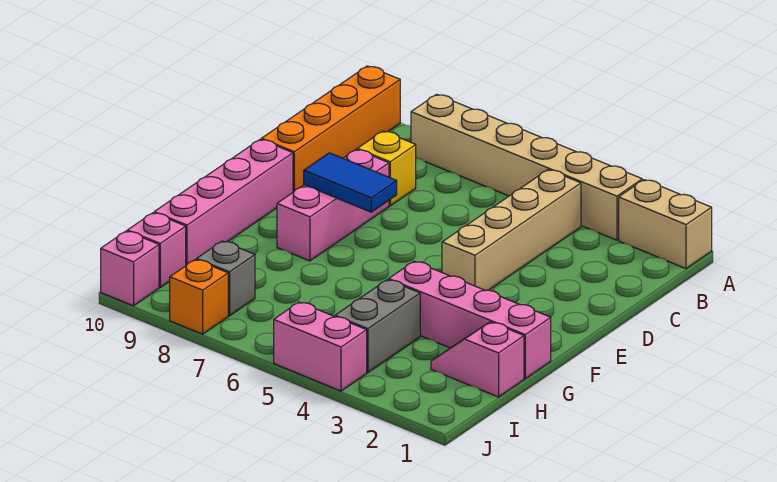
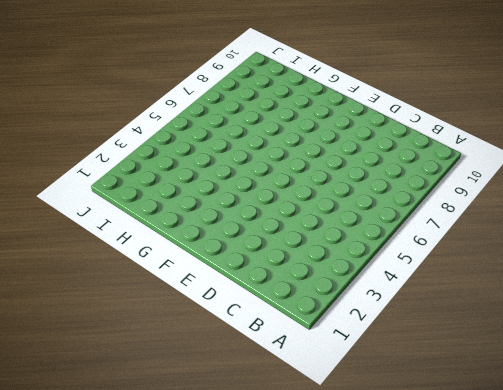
none -> tan 1x2 brick [619,180,712,269]
none -> tan 1x6 brick [411,94,642,240]
none -> orange 1x4 brick [261,66,400,192]

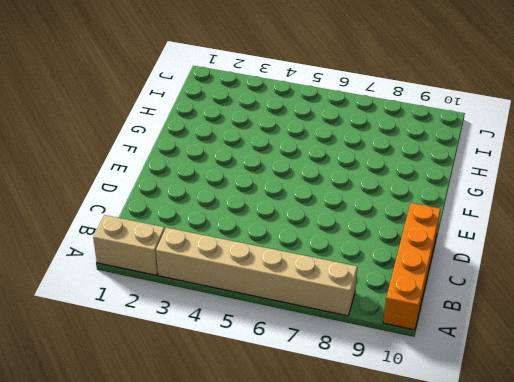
none -> tan 1x4 brick [442,170,581,290]
none -> yellow 1x1 brick [357,131,416,206]
none -> pink 1x3 brick [277,149,389,261]

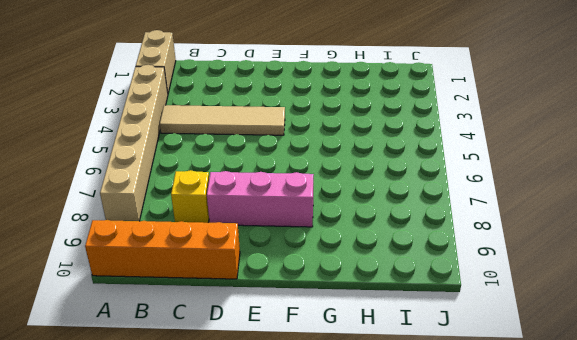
tan 1x4 tile [160,105,285,135] -> tan 1x4 brick [442,170,581,290]
none -> pink 1x4 brick [154,139,293,265]
none -> pink 1x4 brick [389,261,551,379]
none -> pink 1x2 slope [431,322,524,397]

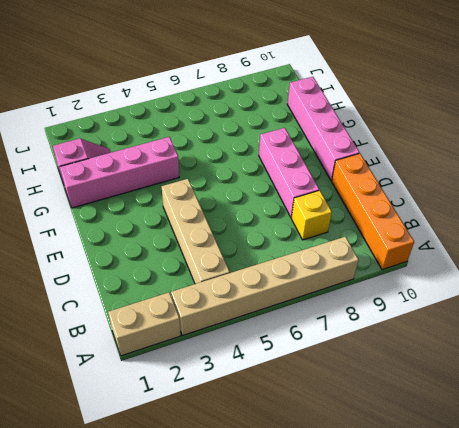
none -> grey 1x2 brick [335,280,420,373]
none -> grey 1x1 brick [197,241,255,316]
none -> pink 1x1 brick [127,213,186,287]

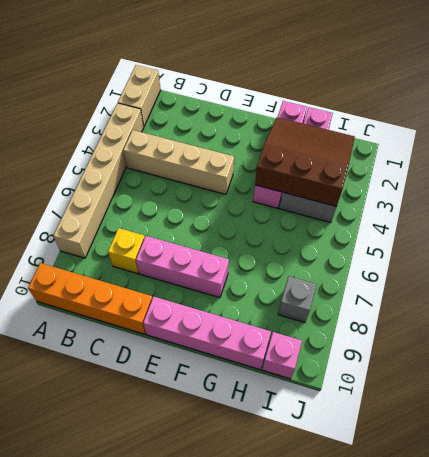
brown 3x3 slope [255,117,355,206] -> none
none -> pink 1x2 brick [274,302,367,391]
none -> orange 1x1 brick [170,259,228,334]
none -> pink 1x1 brick [101,231,159,306]

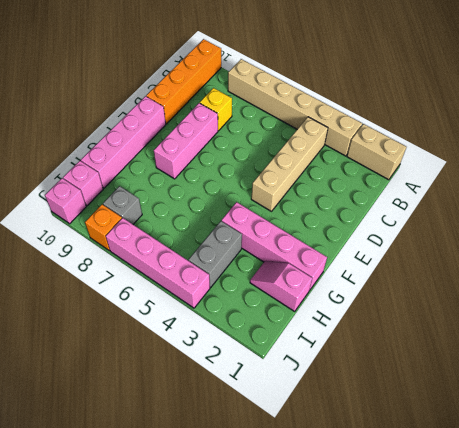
pink 1x4 brick [106,218,210,308] -> pink 1x2 brick [274,302,367,391]
none -> blue 1x2 tile [304,153,397,212]

